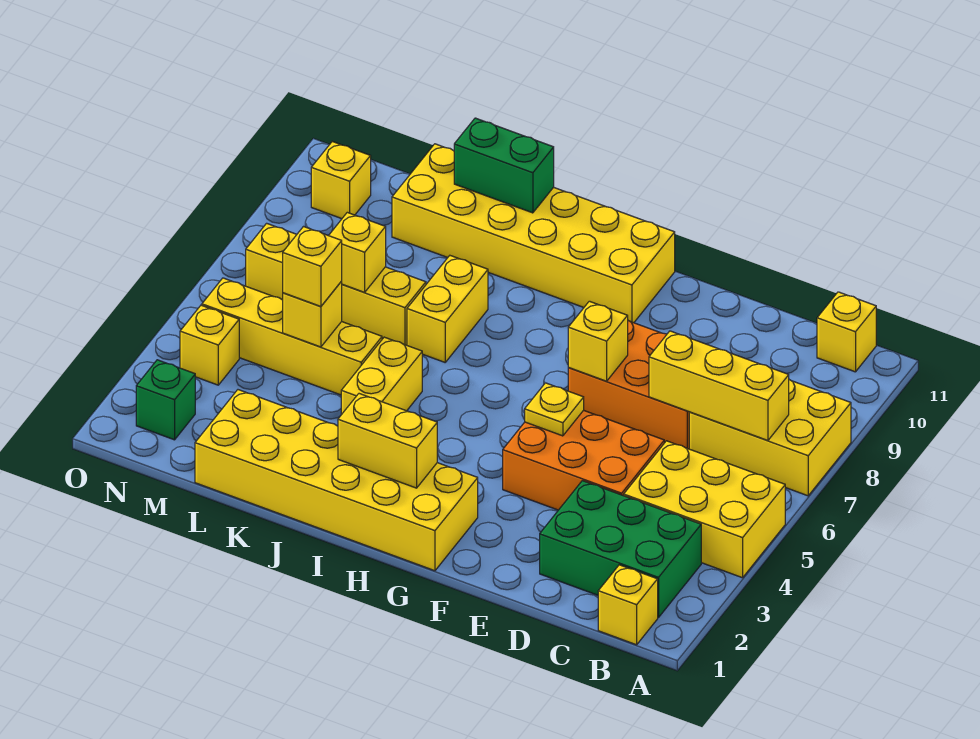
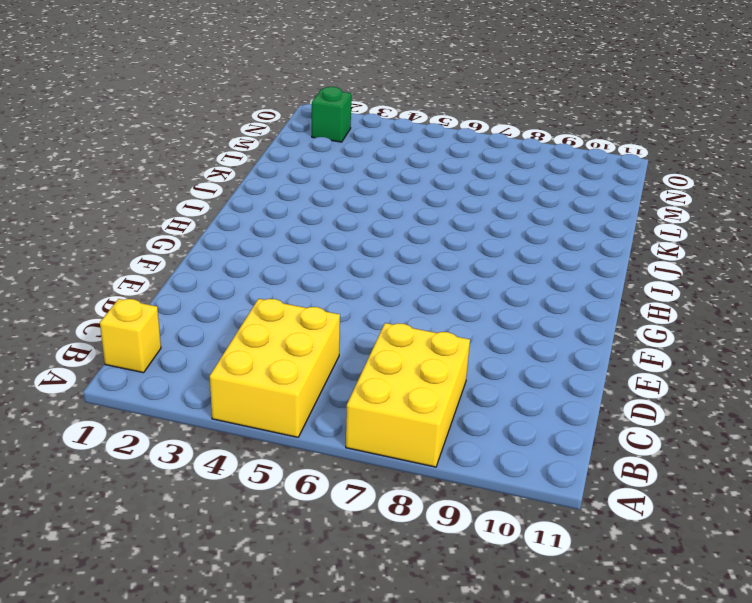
none -> green 2x3 brick [540,481,701,618]
none -> yellow 1x1 brick [817,292,876,372]
none -> orange 2x3 brick [503,410,664,510]

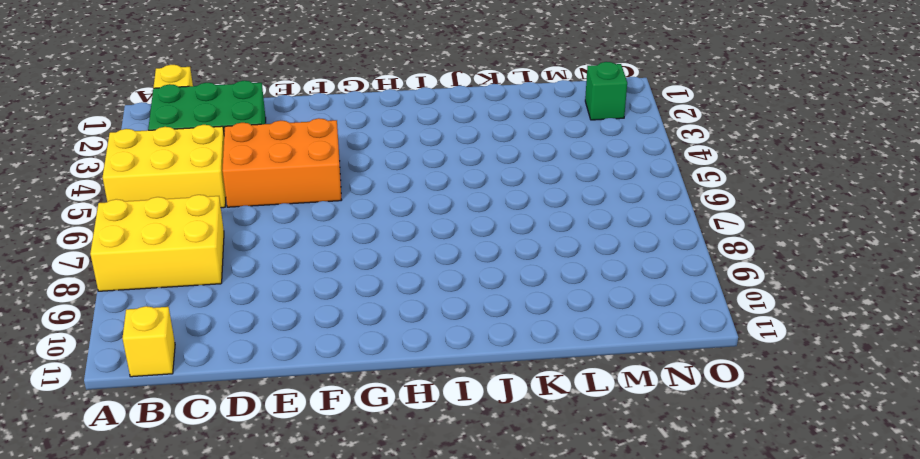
none -> orange 2x3 brick [568,321,689,449]
none -> yellow 2x6 brick [195,390,478,571]
none -> yellow 2x6 brick [392,144,675,323]

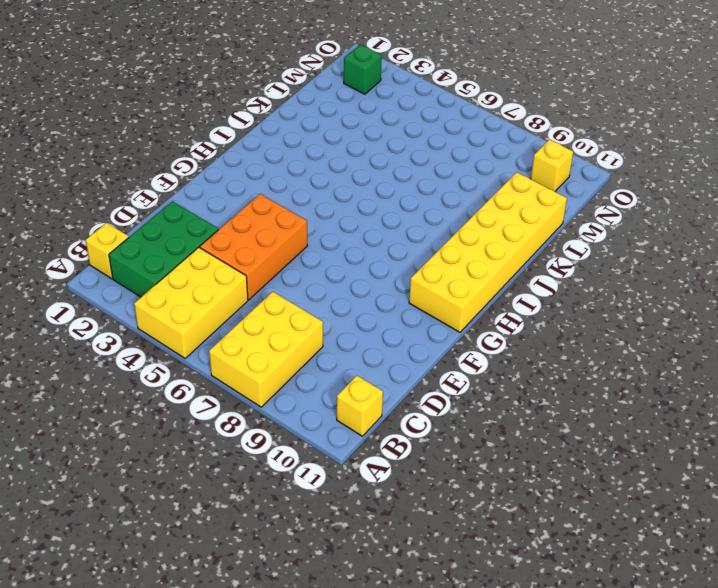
none -> orange 2x3 brick [568,321,689,449]
none -> yellow 2x6 brick [195,390,478,571]
none -> yellow 1x2 brick [341,337,422,415]

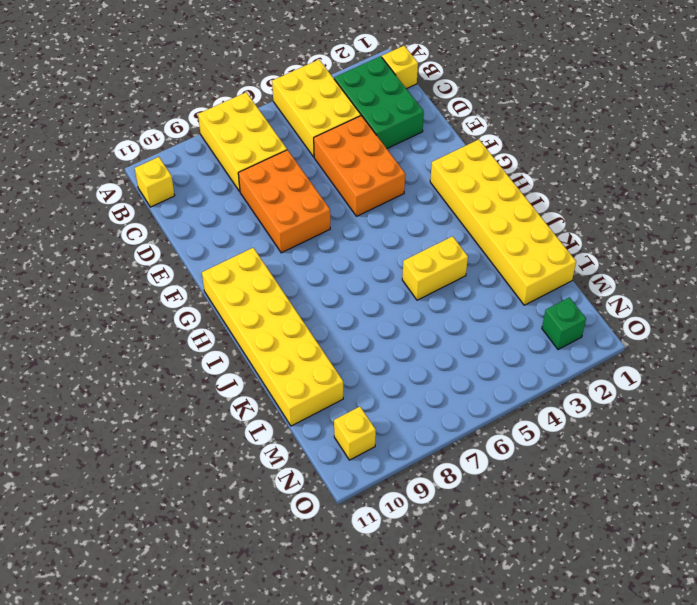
none -> yellow 1x2 brick [407,256,488,362]
none -> yellow 1x4 brick [202,278,382,395]
none -> yellow 1x4 brick [246,223,426,345]

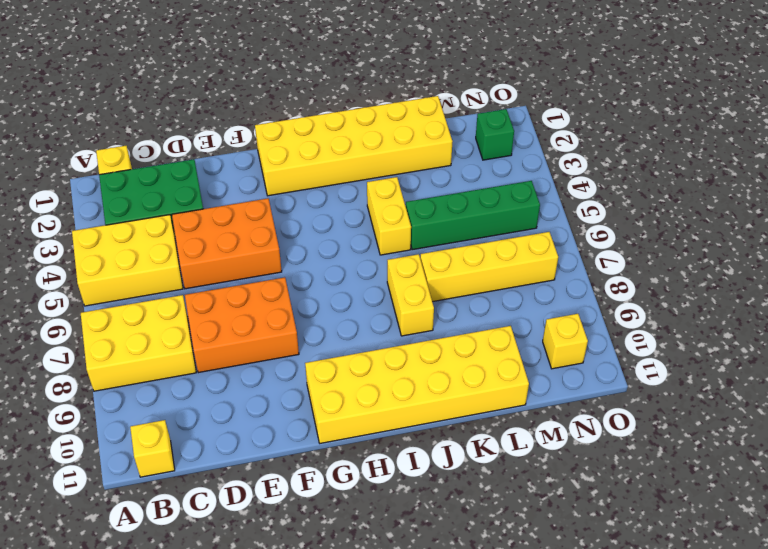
green 1x4 brick [406,181,540,250] -> yellow 1x4 brick [202,278,382,395]
none -> yellow 1x1 brick [180,305,239,385]
none -> yellow 1x3 brick [649,331,789,440]
none -> yellow 1x1 plate [525,383,584,436]

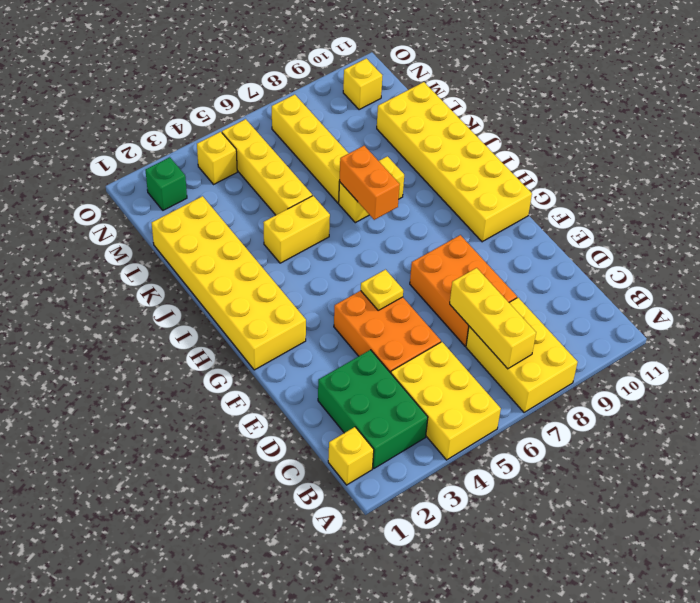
orange 1x2 brick [340,146,400,220] -> none
none -> yellow 1x1 brick [817,292,876,372]
none -> yellow 1x1 brick [568,301,628,381]
none -> yellow 1x2 brick [338,394,437,488]

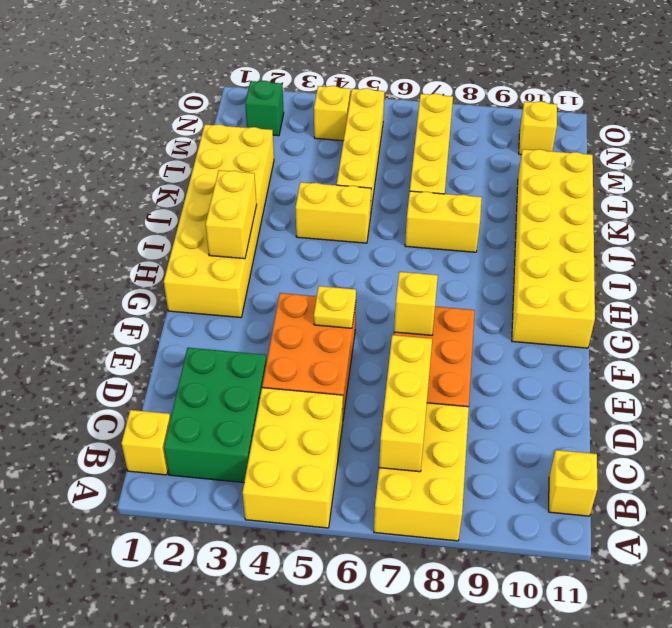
none -> green 1x2 brick [454,118,554,213]
none -> yellow 1x1 brick [283,281,342,347]
none -> yellow 1x1 brick [329,212,386,292]

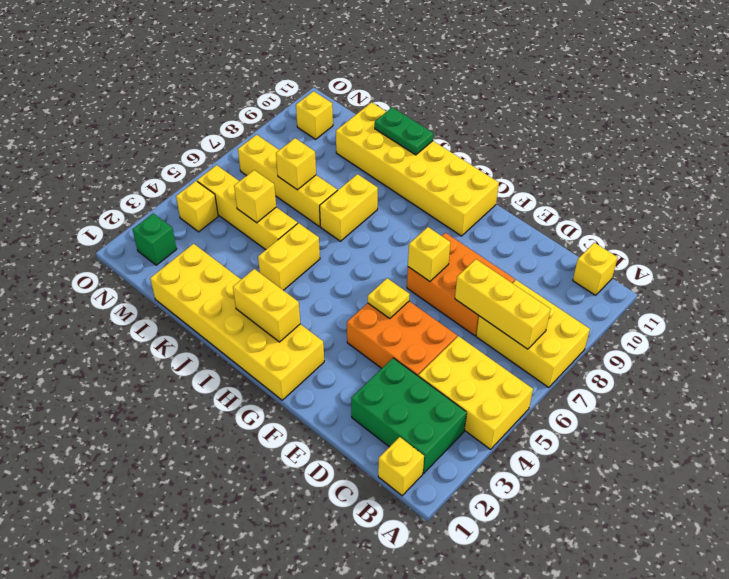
green 1x2 plate [375,107,433,155] -> green 1x2 brick [454,118,554,213]
none -> yellow 1x1 brick [283,227,342,306]

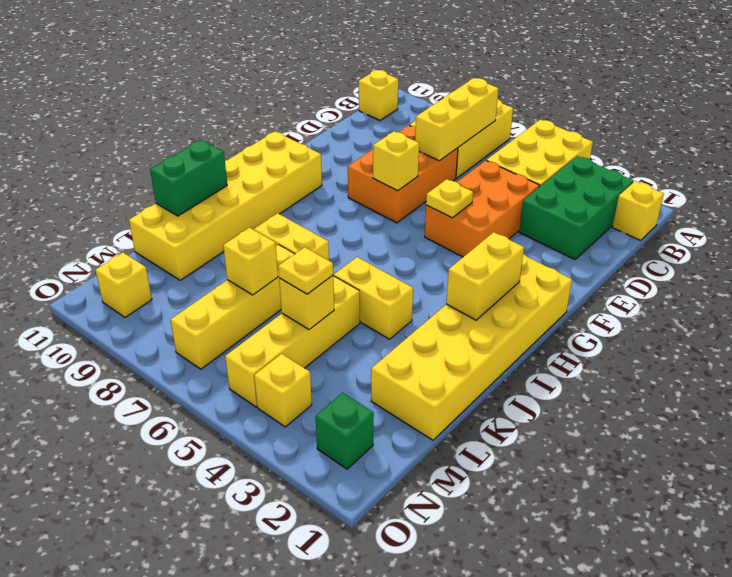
yellow 1x1 plate [278,247,333,294] -> yellow 1x1 brick [283,227,342,306]

